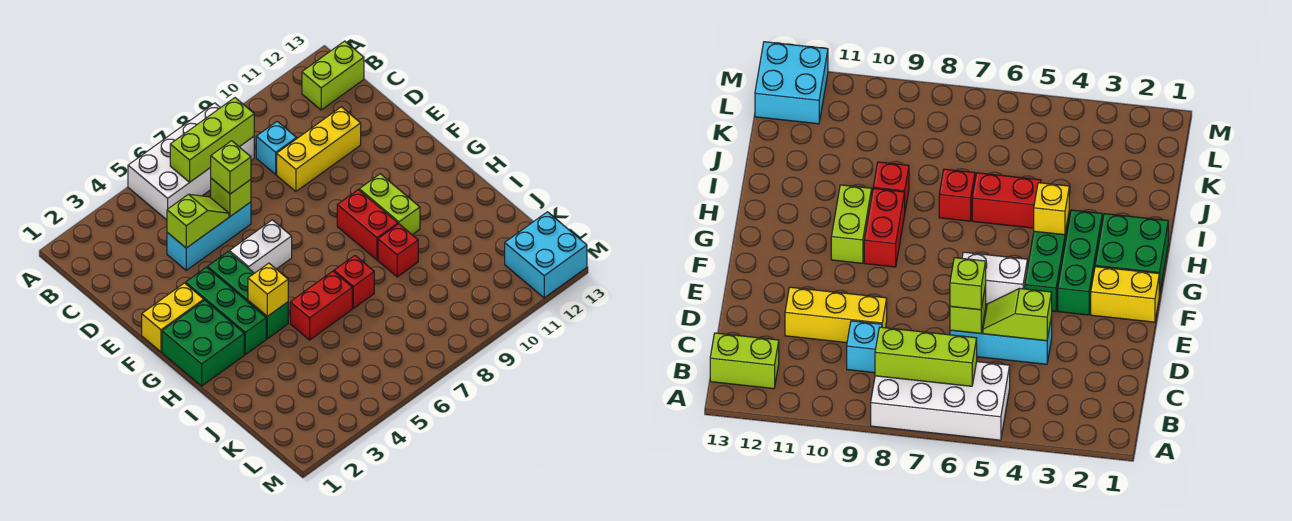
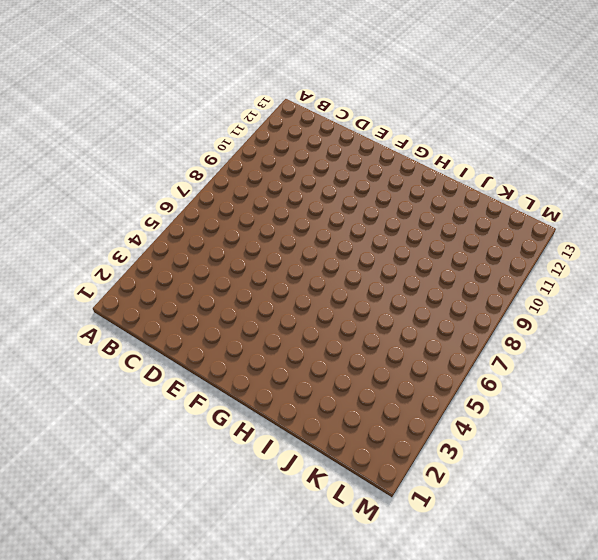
none -> white 2x4 brick [128,103,254,220]
none -> lime 1x2 brick [302,41,364,110]
none -> cyan 1x1 brick [256,121,297,174]

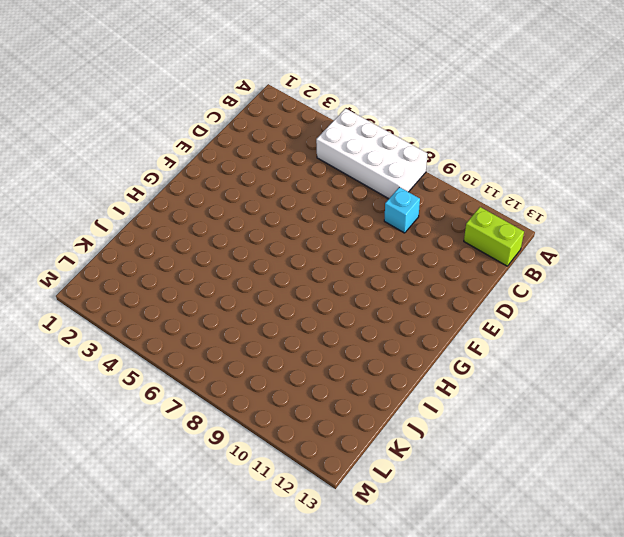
none -> cyan 1x3 brick [167,202,251,270]
none -> yellow 1x3 brick [277,107,361,191]
none -> yellow 1x2 brick [142,283,204,352]

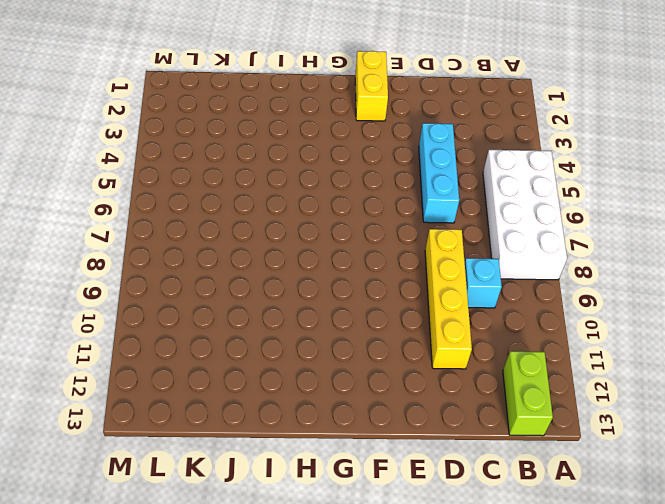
yellow 1x4 brick [425,229,472,369] -> yellow 1x3 brick [277,107,361,191]
none -> green 1x3 brick [186,267,266,355]
none -> green 1x3 brick [208,251,288,339]
none -> white 1x2 brick [229,220,292,273]

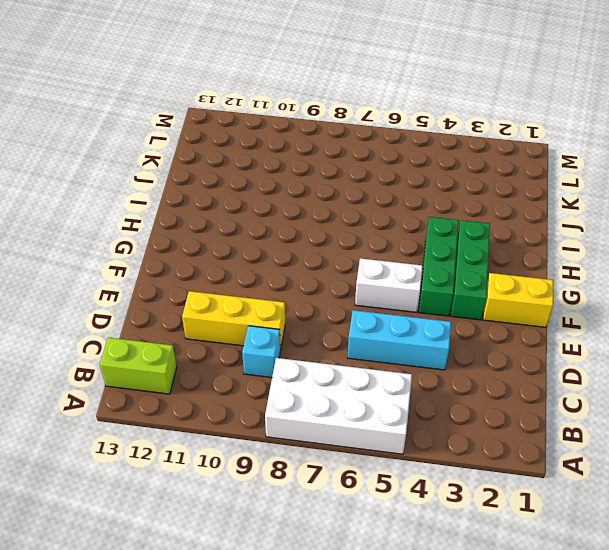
none -> green 2x2 brick [162,300,244,386]
none -> red 1x2 brick [337,190,398,260]
none -> lime 1x2 brick [359,174,420,235]

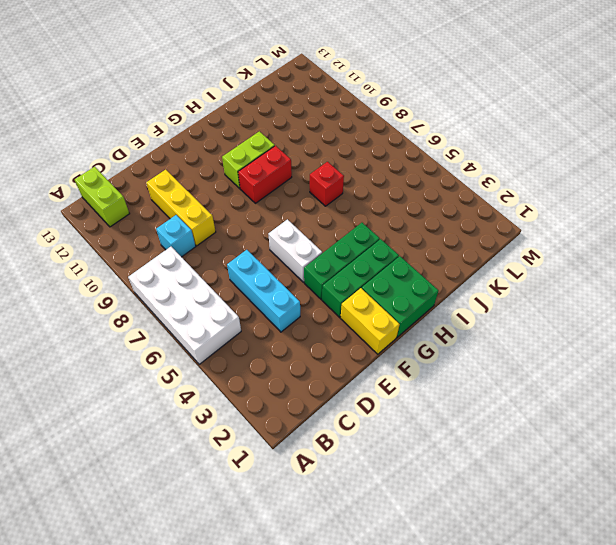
none -> red 1x2 brick [290,271,352,340]
none -> red 1x1 brick [378,224,418,277]
none -> cyan 2x2 brick [505,212,587,298]

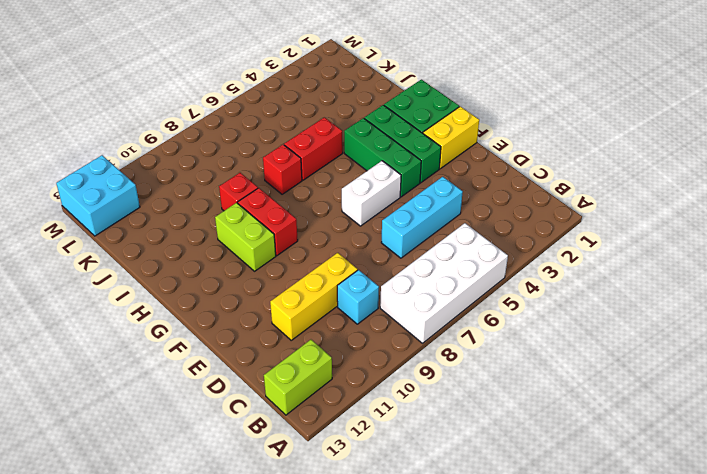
none -> lime 1x3 brick [170,98,254,182]
none -> lime 1x2 slope [167,194,229,248]
none -> lime 1x1 brick [211,179,251,216]

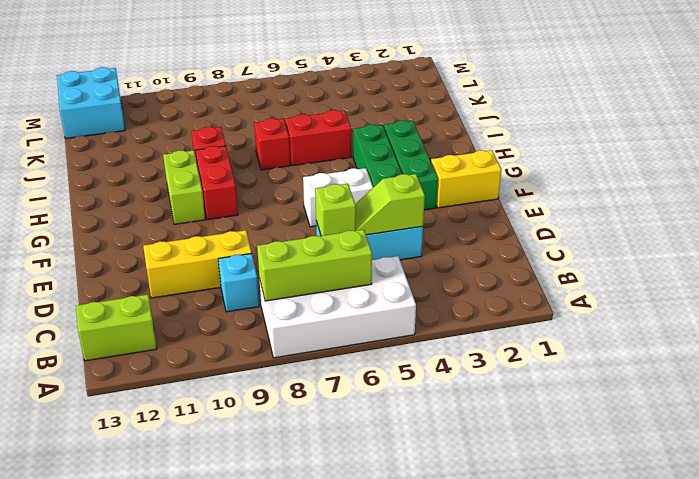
none -> green 2x2 brick [162,300,244,386]
none -> yellow 1x1 brick [248,263,288,316]
none -> lime 1x1 brick [210,141,251,194]

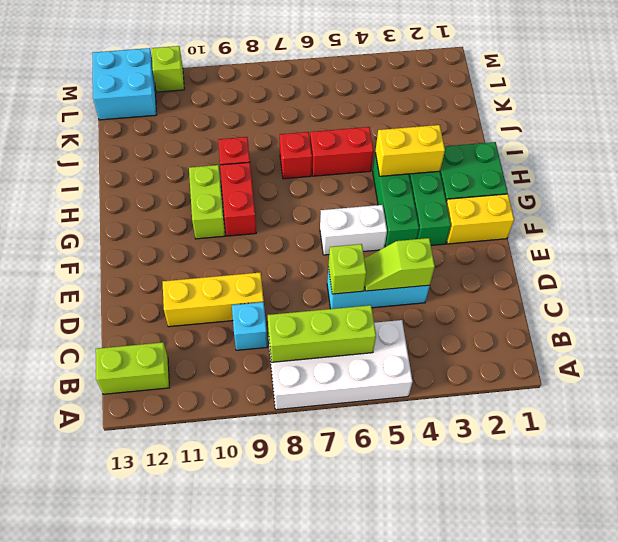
yellow 1x2 brick [375,125,445,176] -> yellow 1x1 brick [248,263,288,316]
lime 1x1 brick [152,46,184,92] -> lime 1x1 brick moved to [210,141,251,194]

